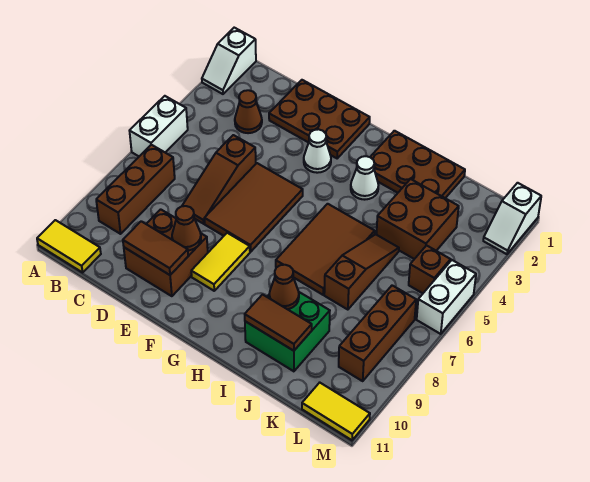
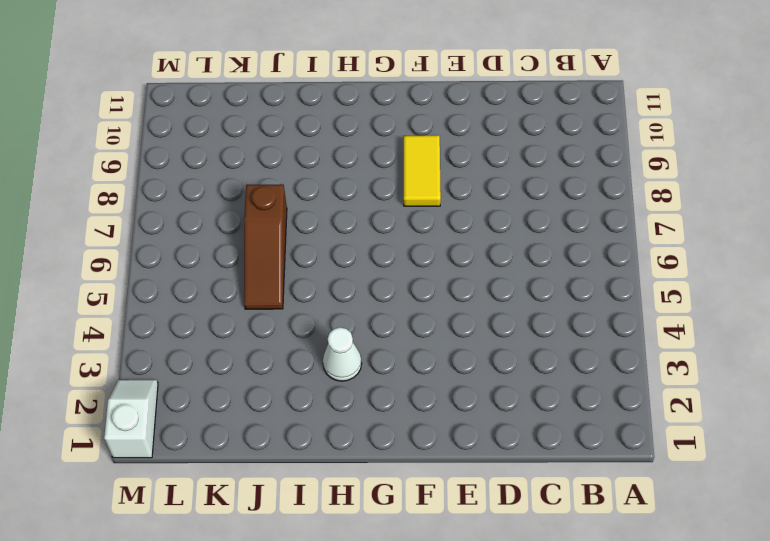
none -> white 1x2 slope [202,28,256,94]
none -> white 1x2 brick [130,96,188,156]
none -> yellow 1x2 tile [37,220,101,272]

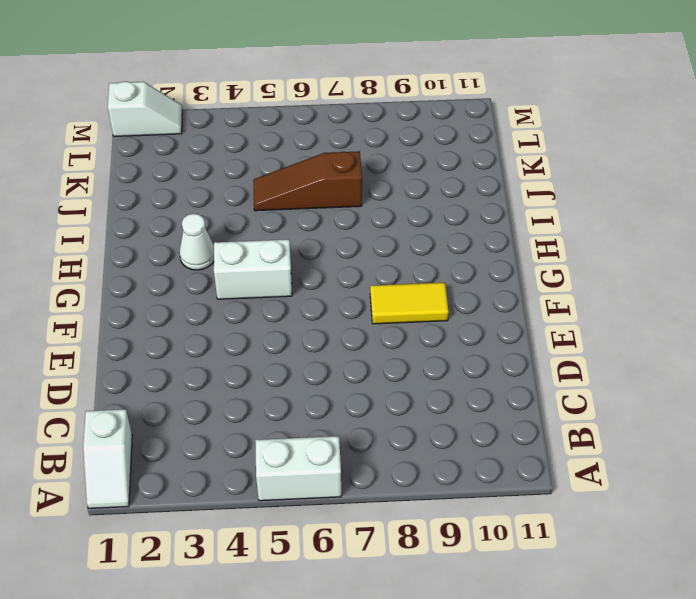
white 1x2 slope [83,409,132,508] -> white 1x2 slope turned to [202,28,256,94]
white 1x2 brick [214,239,292,299] -> white 1x2 brick moved to [417,260,476,334]
none -> yellow 1x2 tile [37,220,101,272]
none -> brown 1x3 brick [96,145,175,234]
none -> brown 1x1 cone [235,90,262,133]

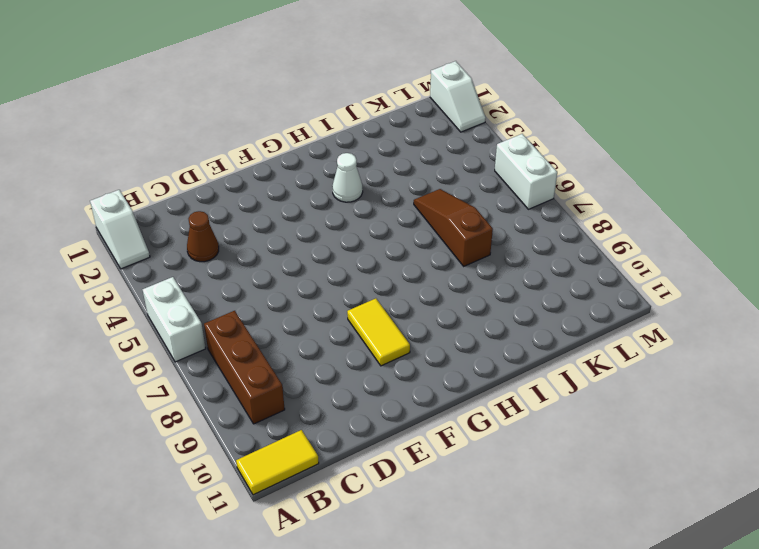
none -> brown 2x3 plate [269,80,370,158]
none -> brown 1x3 slope [182,135,256,224]
none -> brown 2x2 brick [124,209,208,296]

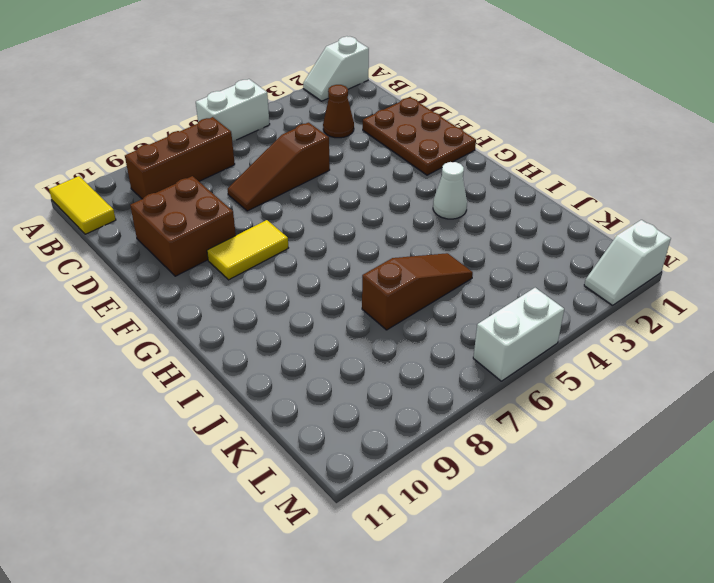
none -> brown 2x3 tile [204,163,303,252]
none -> white 1x1 cone [304,129,331,173]
none -> brown 2x3 plate [371,131,465,198]

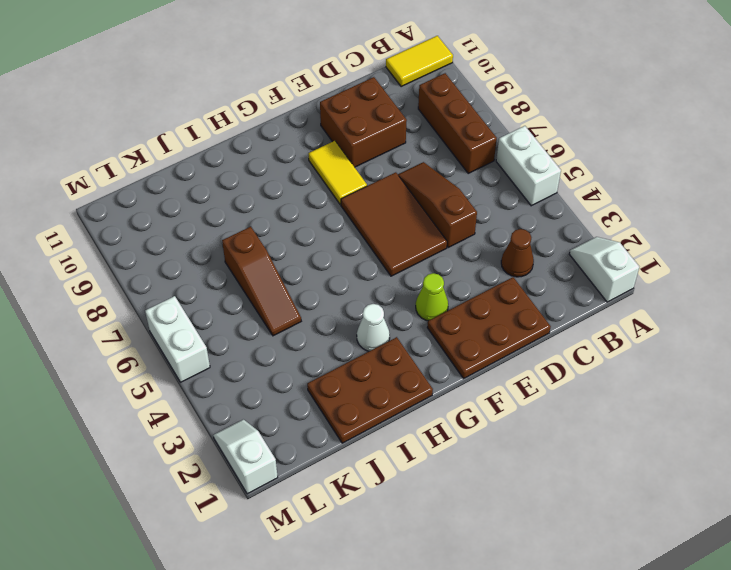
lime 1x1 cone [416,273,448,321] -> white 1x1 cone [304,129,331,173]
none -> brown 2x3 tile [276,204,375,295]
none -> green 2x2 brick [245,292,330,371]
none -> brown 2x2 brick [376,179,459,259]

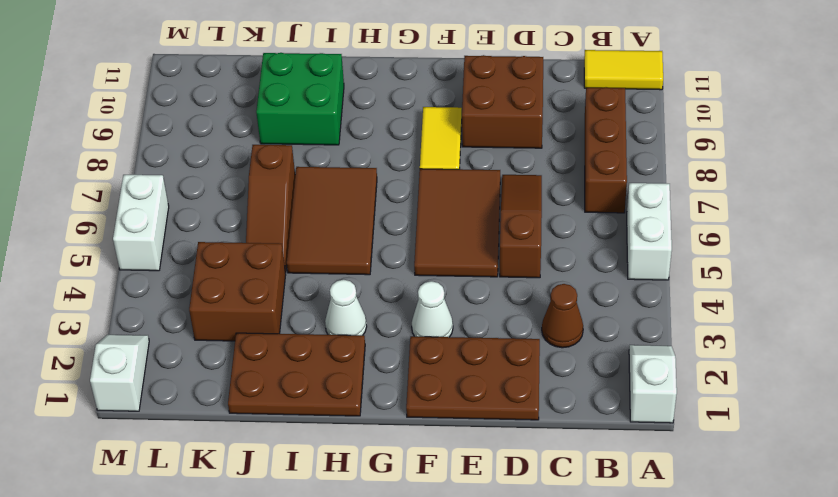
none -> brown 1x1 brick [409,245,451,293]
none -> brown 1x3 brick [339,285,416,381]
none -> yellow 1x2 tile [302,383,370,440]

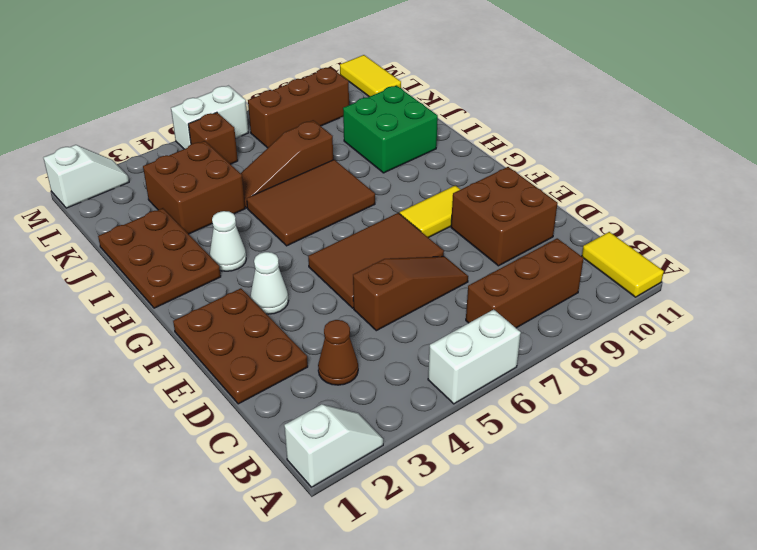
none -> brown 1x2 tile [123,221,188,275]
none -> brown 1x1 cone [172,206,201,250]
none -> brown 1x1 cone [269,265,299,309]

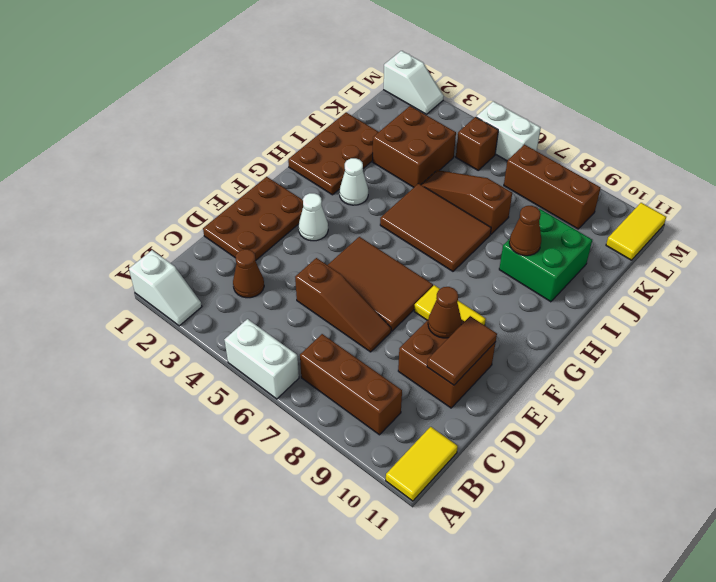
none -> brown 1x2 tile [245,295,312,351]

